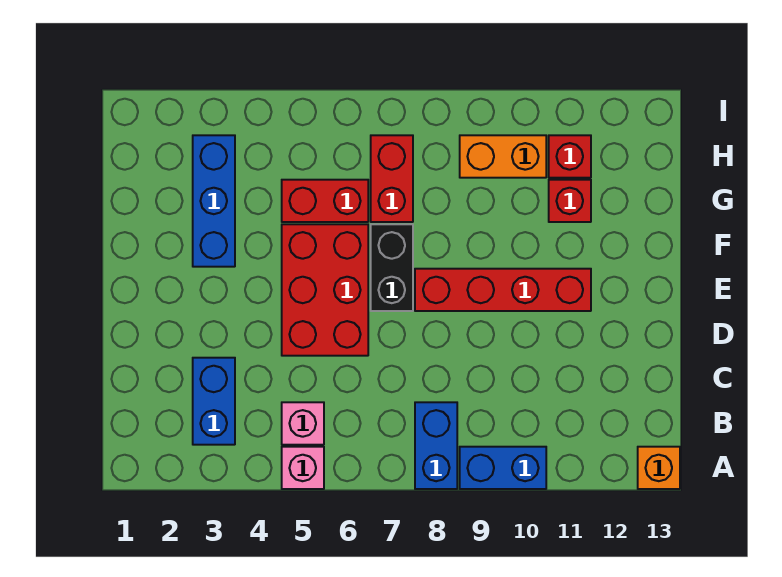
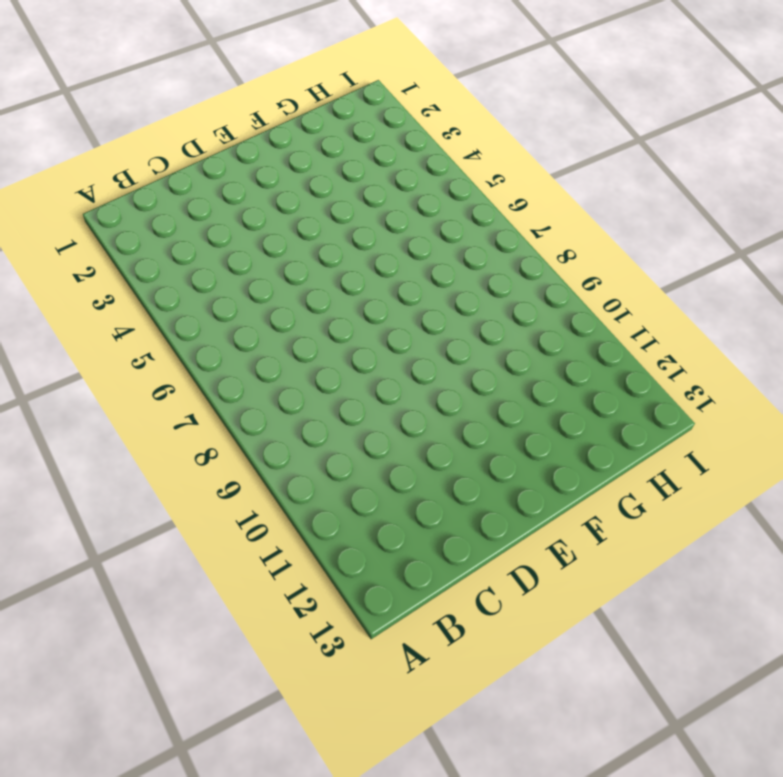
none -> pink 1x1 brick [282,447,324,489]
none -> blue 1x2 brick [415,402,457,489]
none -> blue 1x2 brick [460,447,546,489]

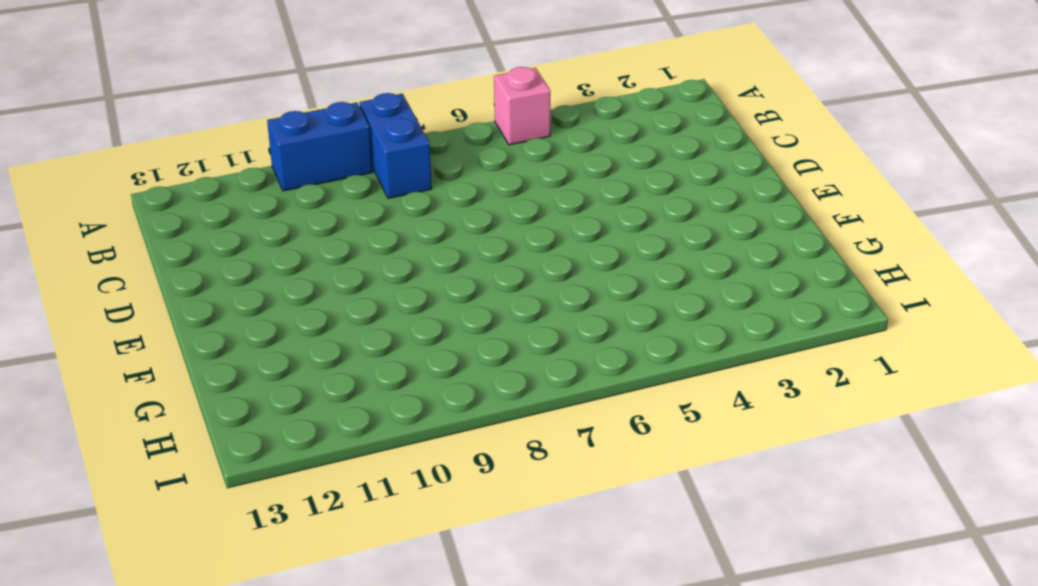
none -> orange 1x1 brick [638,447,680,489]
none -> blue 1x2 brick [193,358,235,445]
none -> pink 1x1 brick [282,402,324,445]

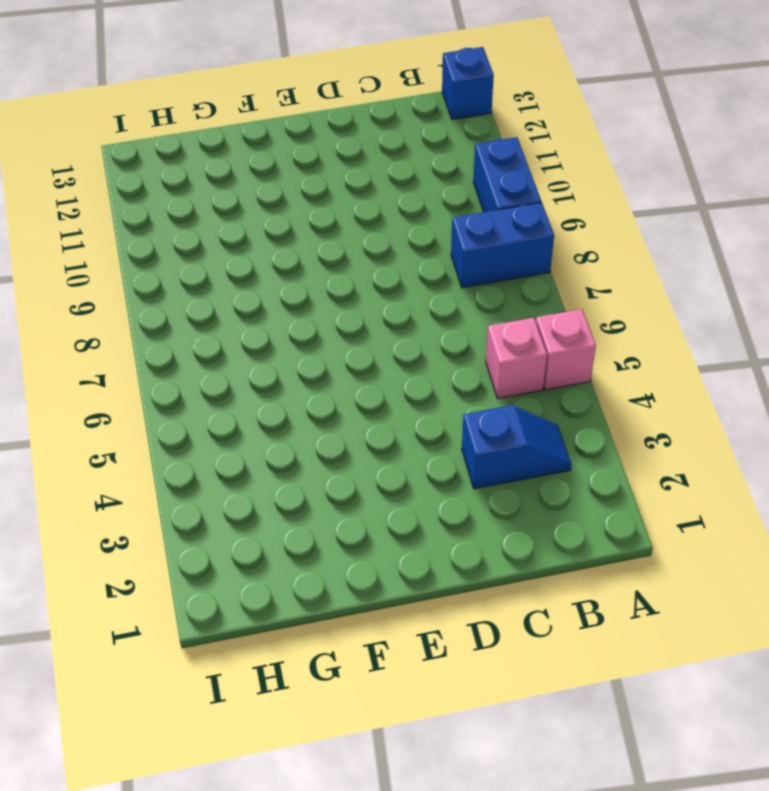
blue 1x1 brick [442,47,494,119] -> orange 1x1 brick [638,447,680,489]
blue 1x2 slope [462,405,572,489] -> blue 1x2 brick [193,358,235,445]
none -> red 2x3 brick [282,224,368,356]
none -> black 1x2 brick [371,224,413,311]
none -> red 1x4 brick [415,269,591,311]

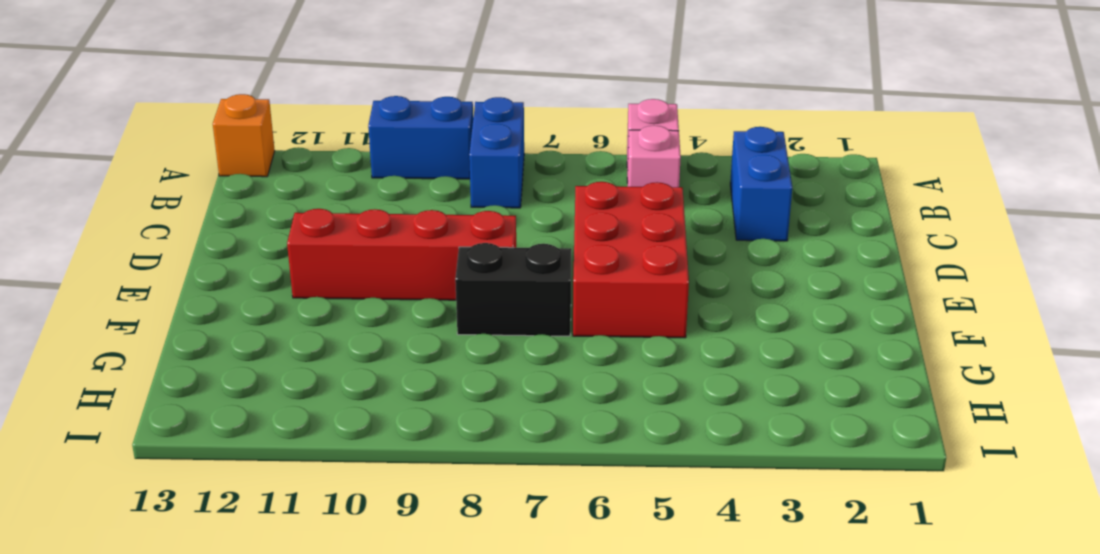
black 1x2 brick [455,243,571,336] -> black 1x2 brick turned to [371,224,413,311]
none -> blue 1x3 brick [193,135,235,267]
none -> red 1x2 brick [282,180,368,222]
none -> red 1x2 brick [371,135,413,222]

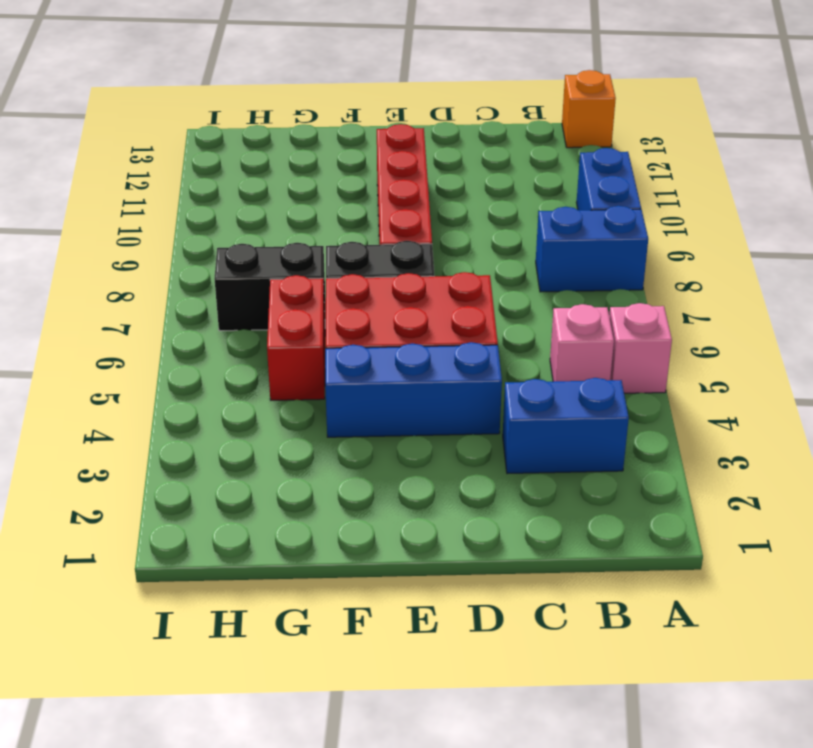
blue 1x3 brick [325,342,502,437] -> blue 1x3 brick moved to [193,135,235,267]
black 1x2 brick [214,243,325,331] -> red 1x2 brick [371,135,413,222]
none -> red 1x1 brick [549,180,591,222]
none -> orange 1x2 brick [460,135,546,178]
none -> red 1x1 brick [549,135,591,178]

